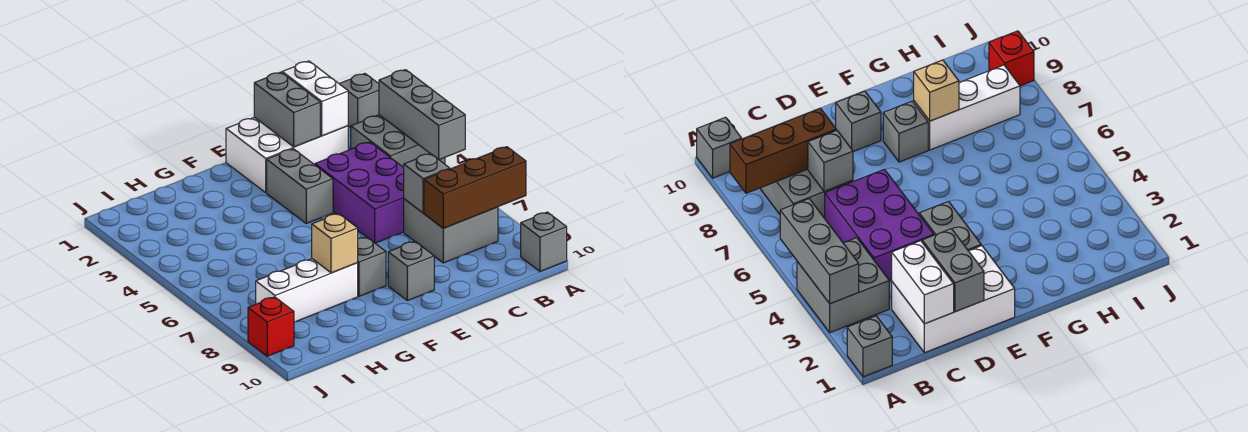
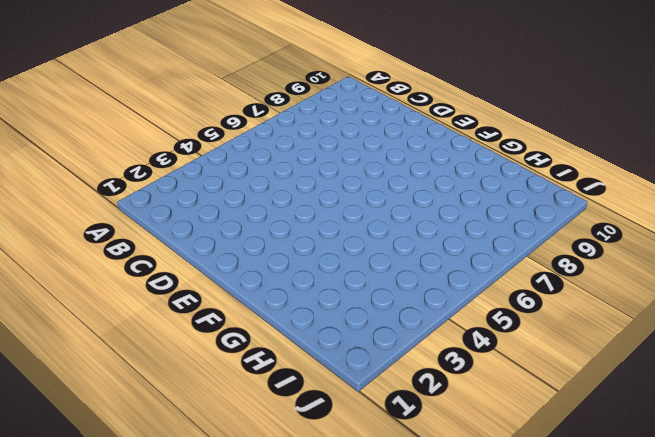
none -> grey 1x1 brick [339,74,379,128]
none -> grey 2x2 brick [351,115,445,168]
none -> grey 1x1 brick [521,212,567,271]

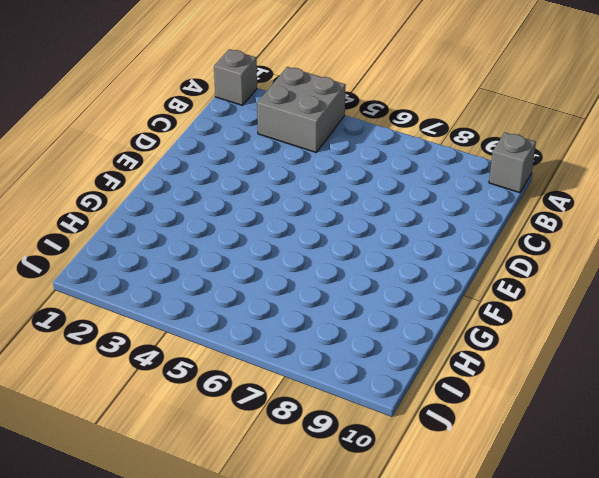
none -> grey 2x2 brick [404,199,498,263]
none -> white 2x3 brick [226,117,348,193]
none -> purple 2x3 brick [315,142,404,243]

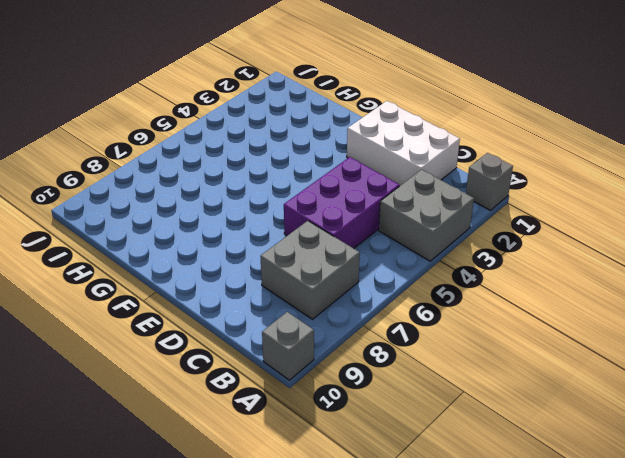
none -> grey 1x2 brick [267,149,333,223]
none -> grey 1x1 brick [388,241,434,301]
none -> grey 1x1 brick [358,237,386,296]

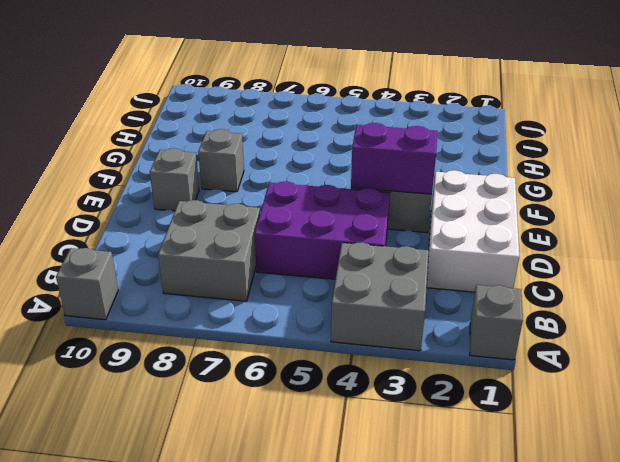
purple 1x2 brick [351,123,437,194] -> none
none -> white 1x3 brick [256,259,358,322]
none -> red 1x1 brick [248,297,294,356]
none -> grey 1x3 brick [379,70,465,160]

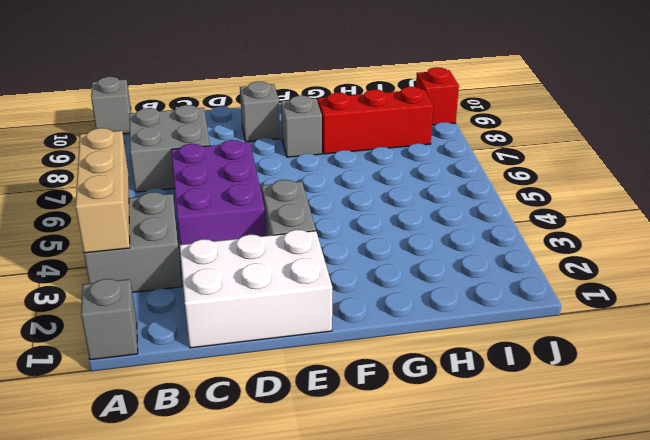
tan 1x3 brick [75,128,130,253] -> grey 1x3 brick [379,70,465,160]
red 1x3 brick [318,87,433,154] -> white 1x3 brick [256,259,358,322]
none -> brown 1x3 brick [424,147,526,228]
none -> white 1x2 brick [282,61,348,136]
none -> grey 1x1 brick [404,153,450,213]

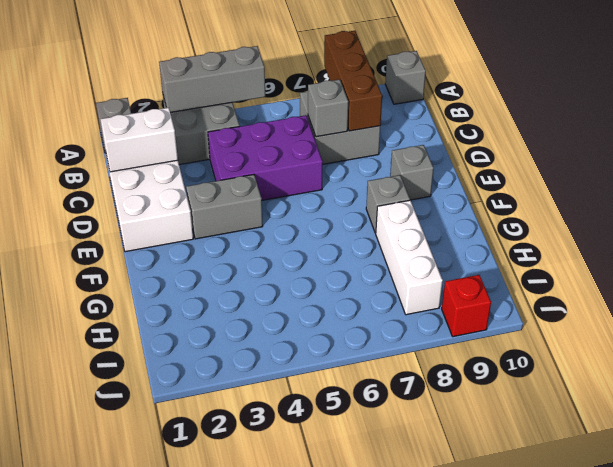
none -> grey 1x2 brick [254,72,320,147]
none -> tan 1x1 brick [312,214,358,273]

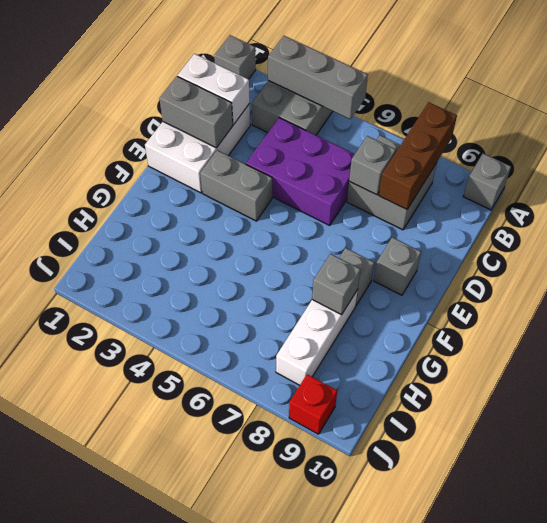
grey 1x1 brick [312,254,361,315] -> tan 1x1 brick [312,214,358,273]

